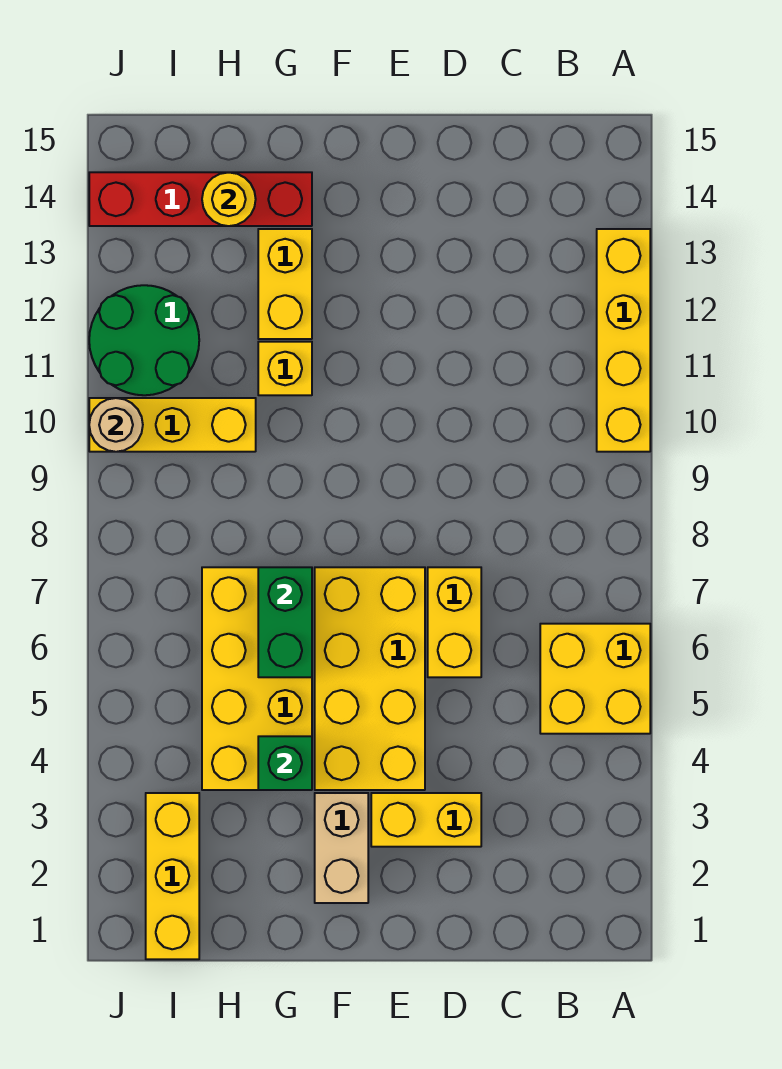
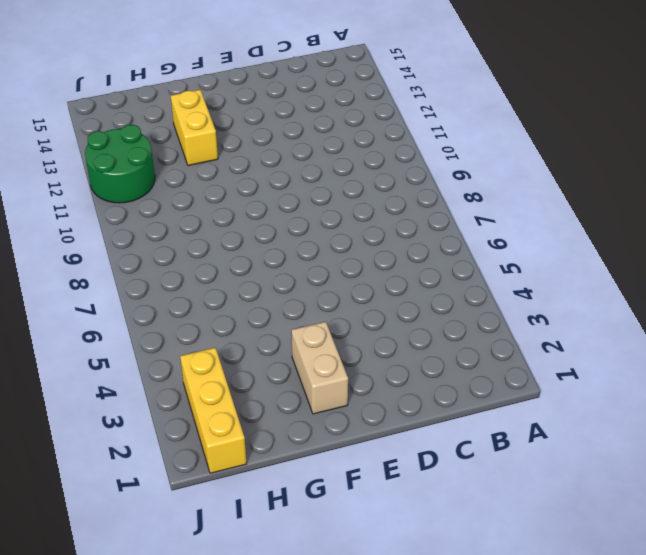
none -> yellow 2x2 brick [540,624,650,734]
none -> yellow 1x4 brick [597,229,650,452]
none -> yellow 1x2 brick [371,793,481,847]

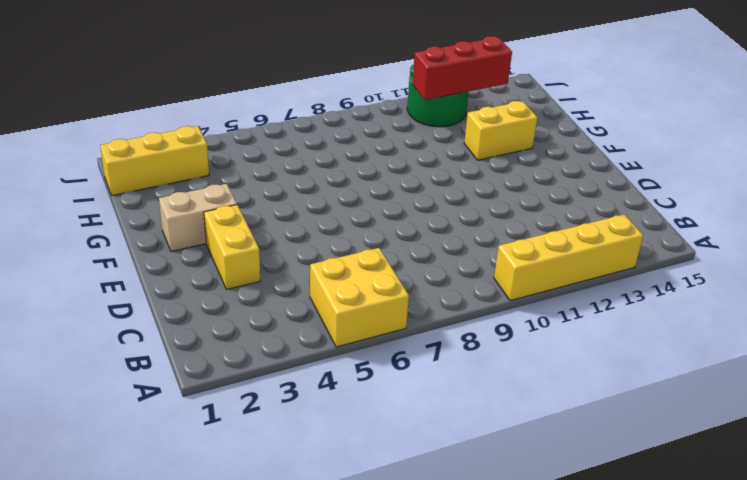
red 1x3 brick [412,36,512,100] -> none
none -> yellow 1x2 brick [428,567,481,677]
none -> yellow 2x4 brick [315,567,425,790]
none -> yellow 2x4 brick [202,567,312,790]

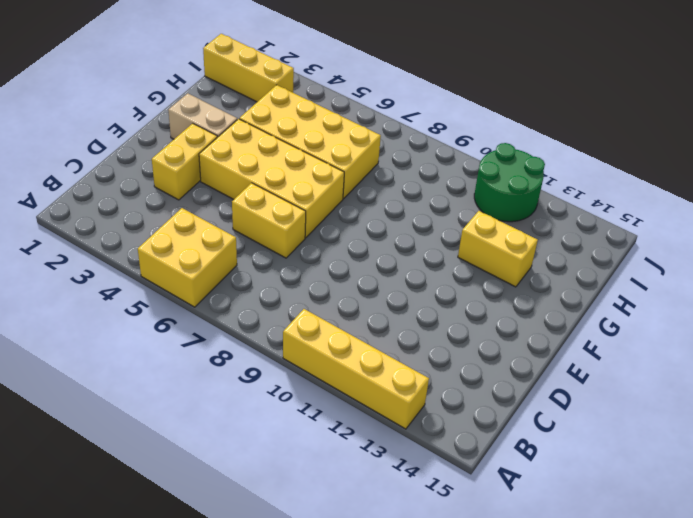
none -> yellow 1x1 brick [258,342,312,395]
none -> red 1x4 brick [89,172,312,226]
none -> yellow 1x3 brick [89,398,256,452]

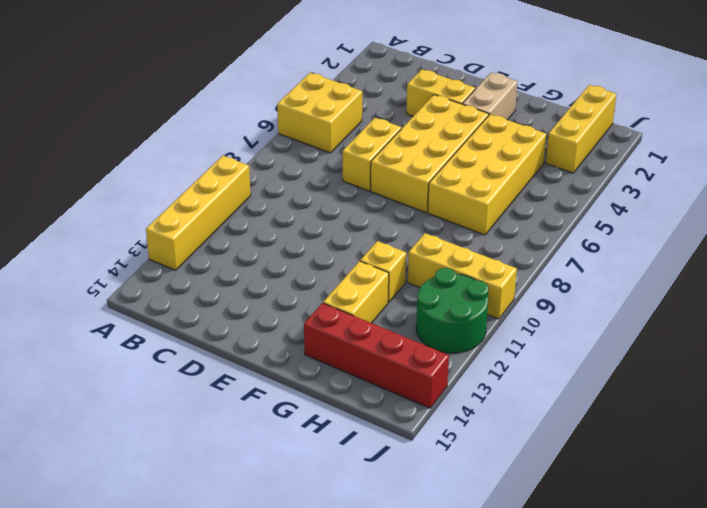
none -> green 1x1 brick [258,736,312,790]
none -> green 1x2 brick [258,567,312,677]
none -> yellow 1x1 round brick [202,172,256,226]

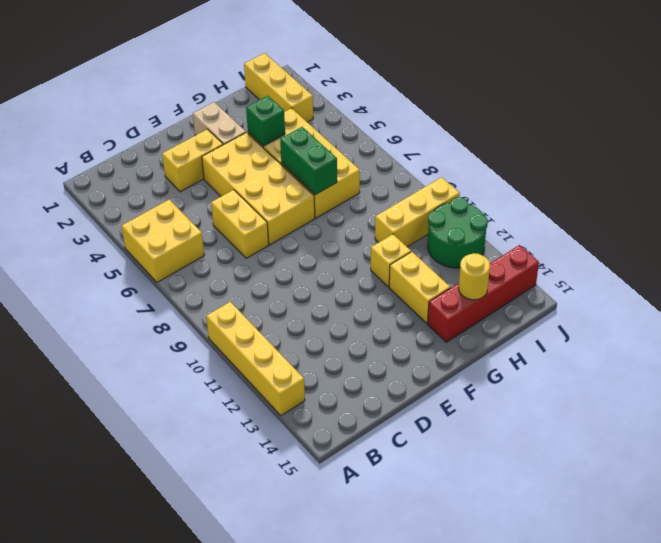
none -> tan 1x1 round brick [89,398,143,452]

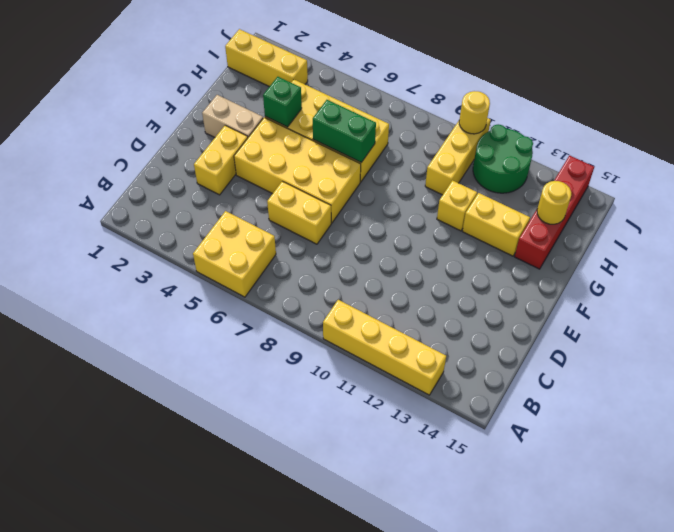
yellow 1x1 round brick [459,91,490,134] -> tan 1x1 round brick [89,398,143,452]

